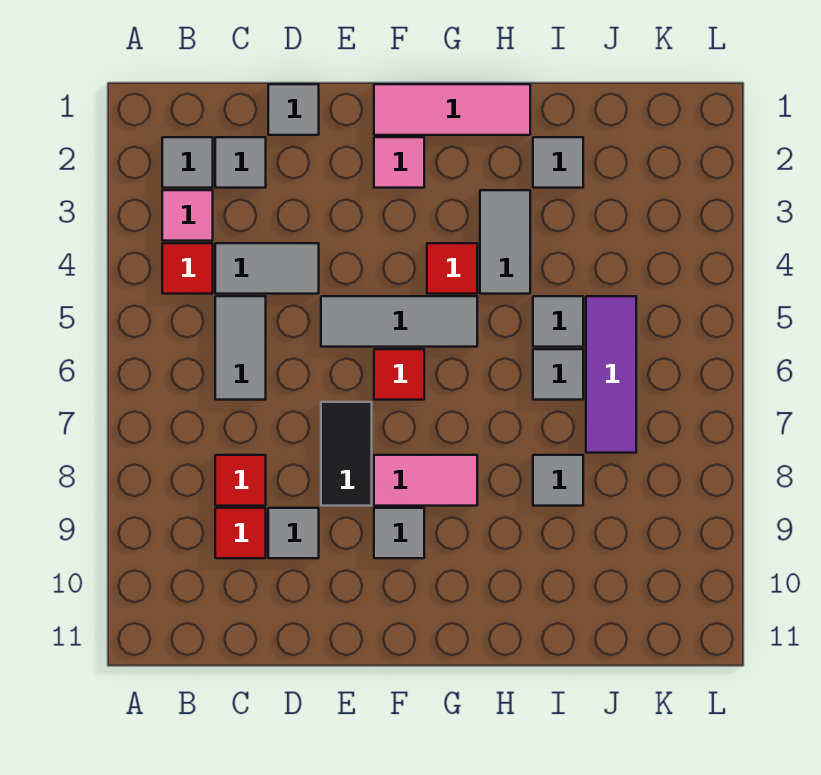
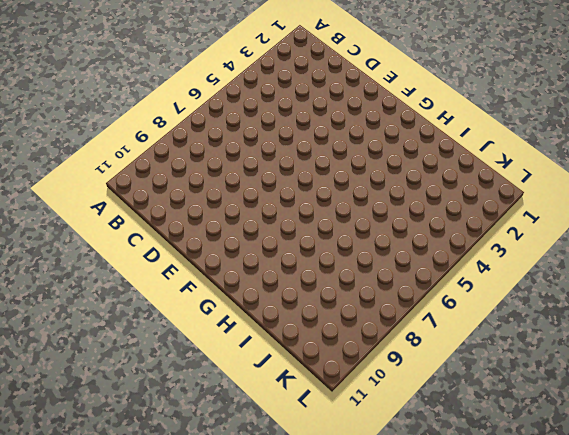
none -> grey 1x1 tile [162,137,213,188]
none -> pink 1x1 tile [162,190,213,241]
none -> red 1x1 tile [162,243,213,294]

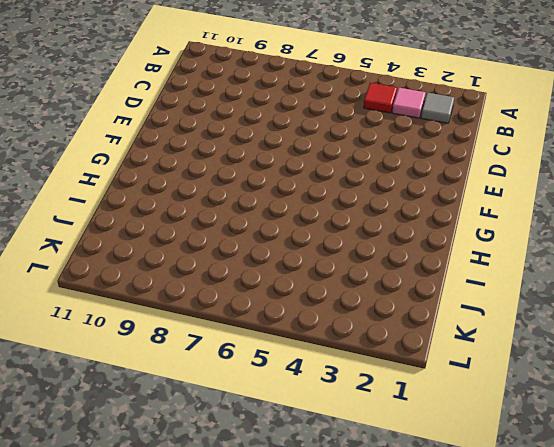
none -> grey 1x1 tile [215,137,266,188]
none -> grey 1x2 tile [215,243,319,294]
none -> grey 1x2 tile [215,296,266,400]

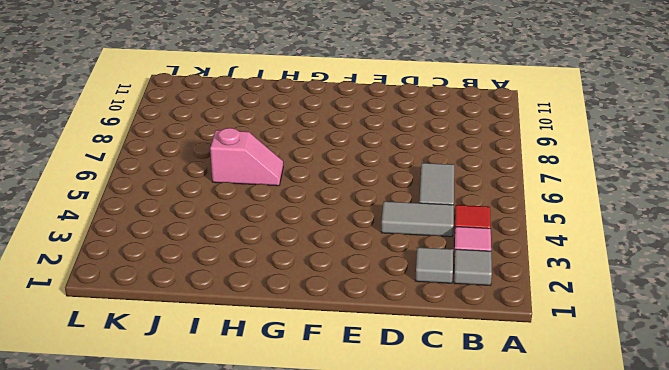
pink 1x2 slope [210,128,283,186] -> grey 1x1 tile [533,349,583,400]
none -> red 1x1 tile [215,455,266,506]
none -> red 1x1 tile [215,508,266,558]
none -> grey 1x1 tile [268,84,319,135]

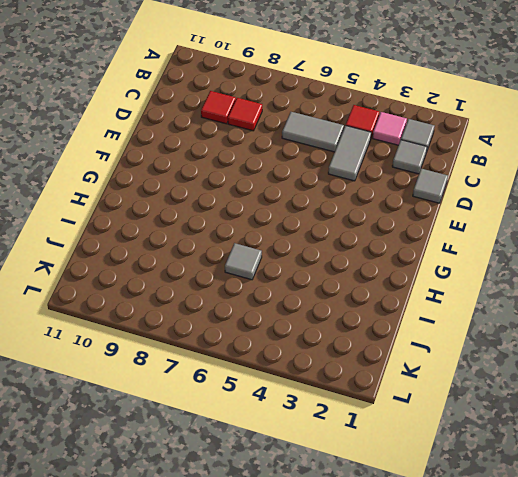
none -> grey 1x1 tile [268,508,319,558]
none -> grey 1x3 tile [321,296,477,347]
none -> black 1x2 tile [321,402,372,506]

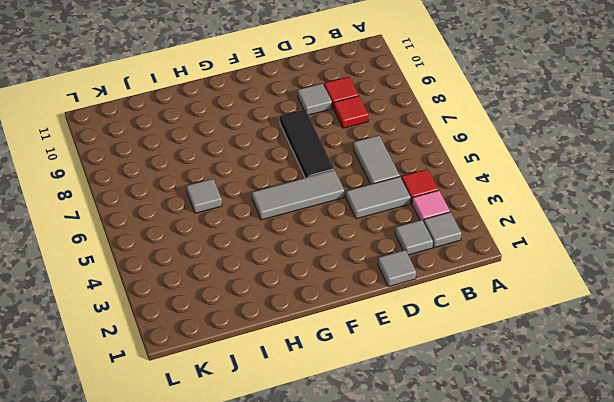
black 1x3 tile [280,109,334,178] -> black 1x2 tile [321,402,372,506]
none -> pink 1x3 tile [374,84,530,135]
none -> pink 1x1 tile [374,137,424,188]
none -> red 1x1 tile [374,349,424,400]

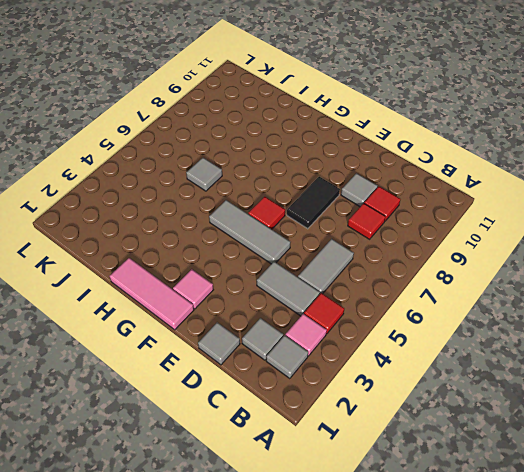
none -> pink 1x2 tile [374,455,477,506]
none -> grey 1x1 tile [374,508,424,558]
none -> red 1x1 tile [427,243,477,294]

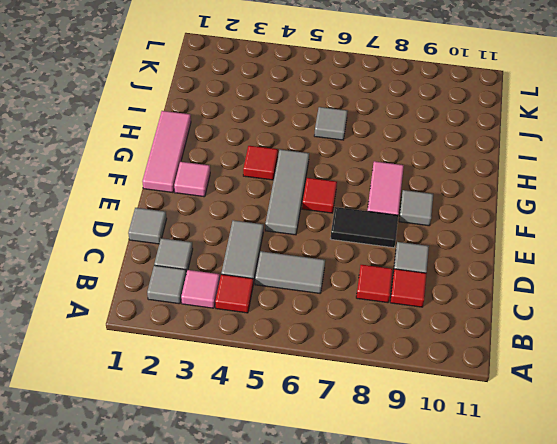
none -> grey 1x2 tile [480,190,530,294]
none -> grey 1x1 tile [533,137,583,188]
none -> grey 1x1 tile [533,296,583,347]

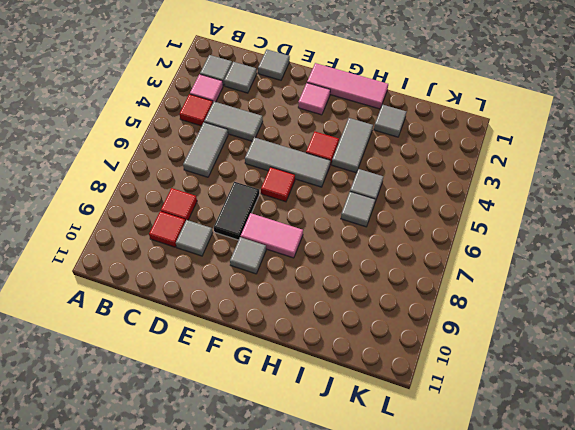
none -> grey 1x1 tile [533,455,583,506]
none -> purple 1x3 tile [586,296,636,453]

